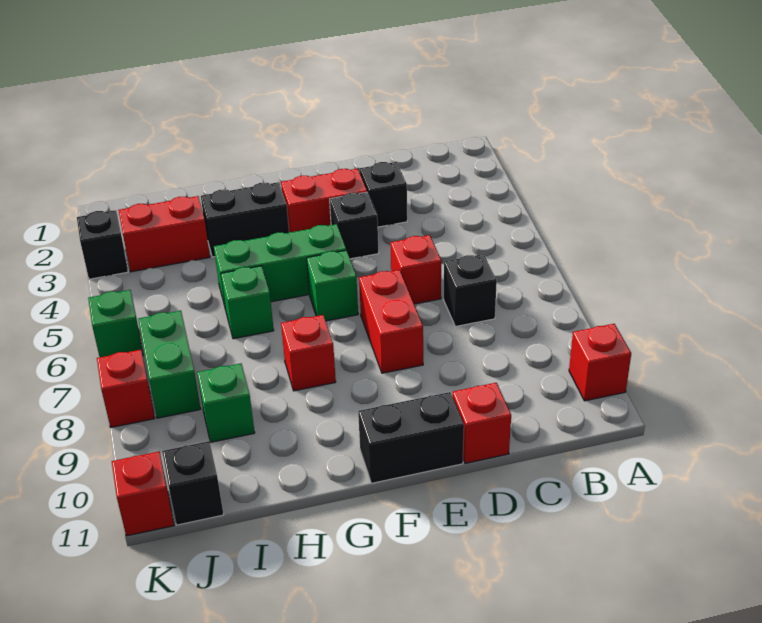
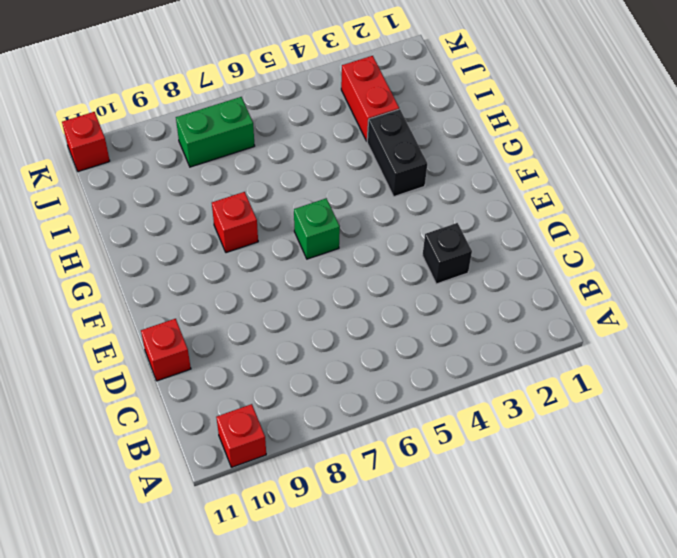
none -> black 1x1 brick [444,254,497,327]
none -> red 1x1 brick [391,235,441,304]
none -> red 1x2 brick [281,169,367,233]

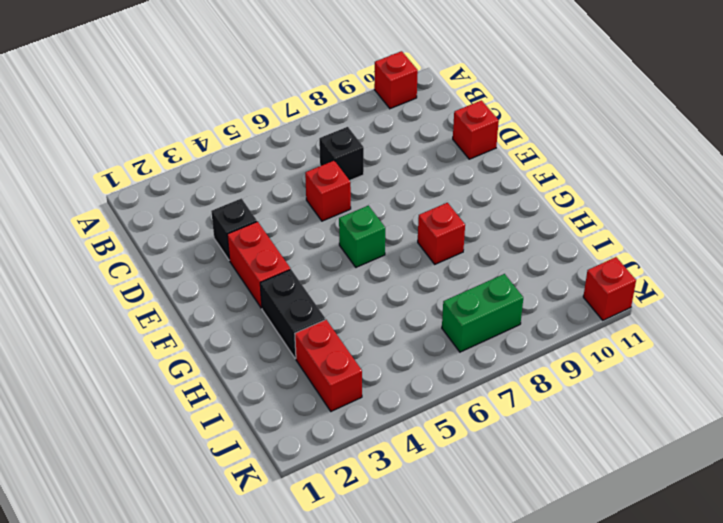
none -> black 1x1 brick [330,192,379,259]
none -> red 1x2 brick [359,270,423,373]
none -> black 1x2 brick [358,392,464,483]

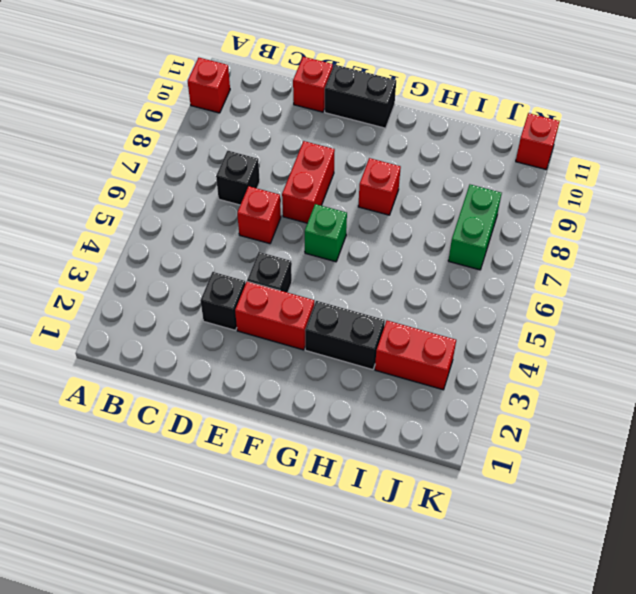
none -> green 1x3 brick [214,224,346,306]
none -> green 1x1 brick [221,266,274,339]
none -> green 1x1 brick [197,363,255,442]

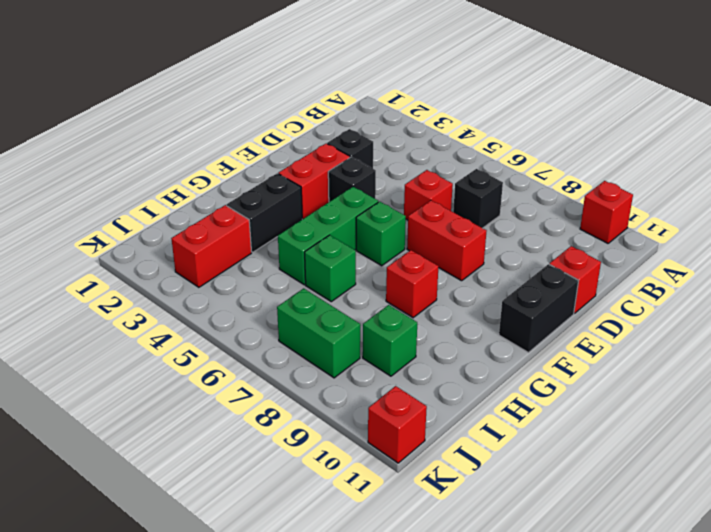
none -> black 1x1 brick [162,441,224,525]
none -> black 1x1 brick [77,210,128,279]
none -> green 1x1 brick [88,290,143,357]

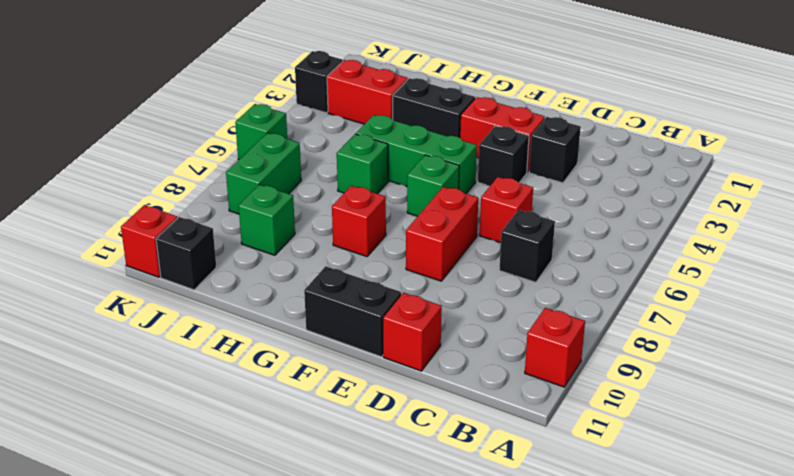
none -> red 1x1 brick [97,350,155,427]

